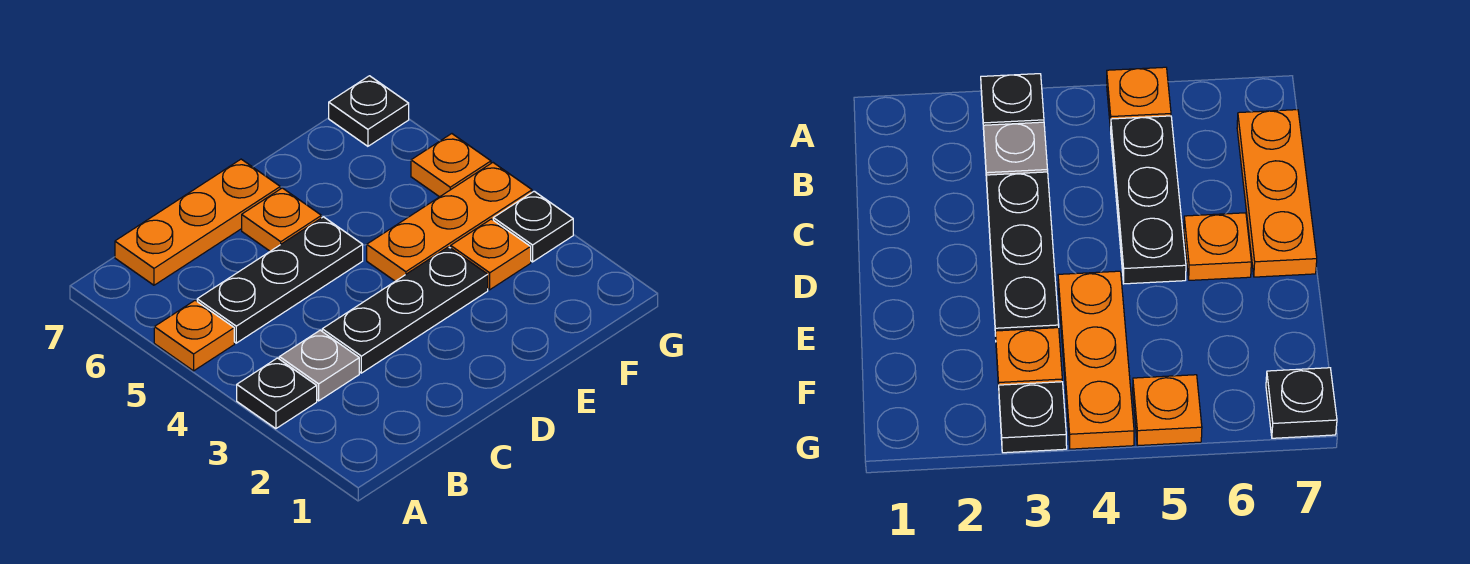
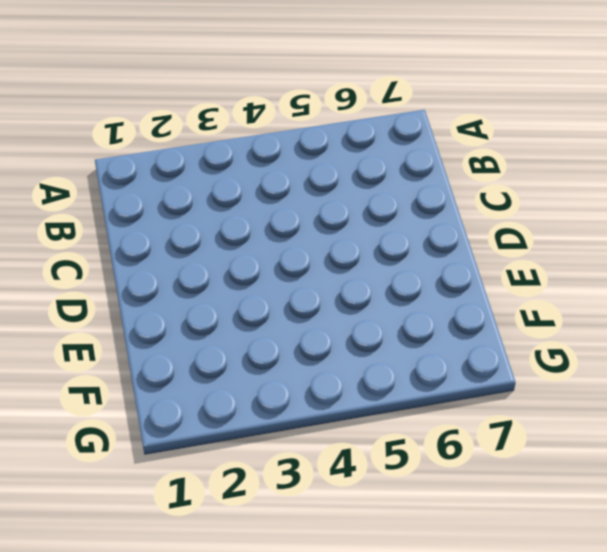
none -> black 1x1 plate [237,358,317,429]
none -> orange 1x1 plate [154,300,234,371]
none -> grey 1x1 plate [279,330,359,401]

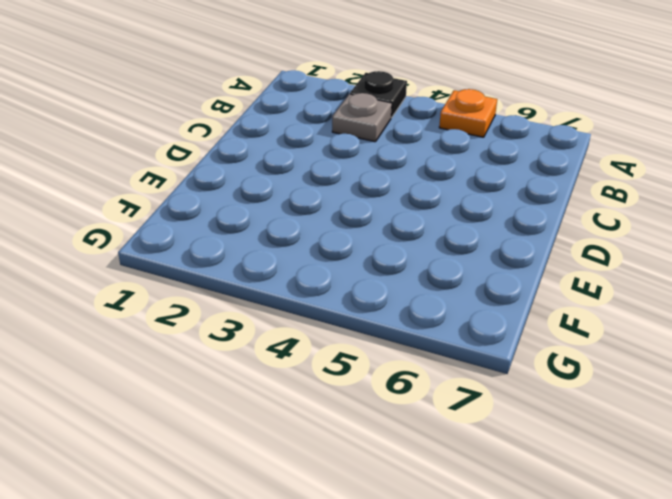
none -> black 1x3 plate [197,217,363,343]
none -> orange 1x3 plate [115,159,280,285]
none -> black 1x3 plate [322,247,488,373]

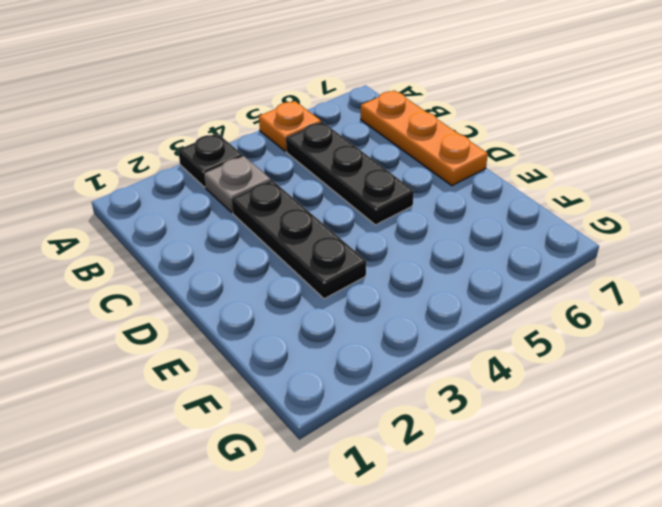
none -> orange 1x1 plate [242,188,321,251]
none -> orange 1x3 plate [367,163,532,281]
none -> orange 1x1 plate [451,219,531,290]

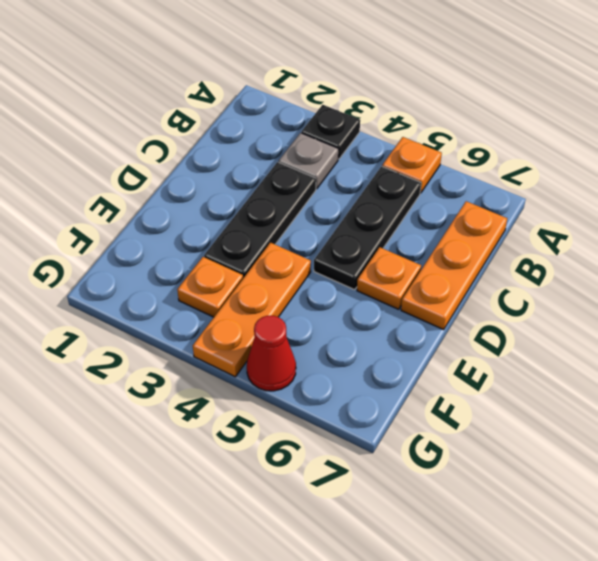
red 1x1 cone [247,316,296,391] -> orange 1x1 plate [411,134,491,197]
none -> black 1x1 plate [493,191,573,262]
none -> black 1x1 plate [329,76,409,146]

